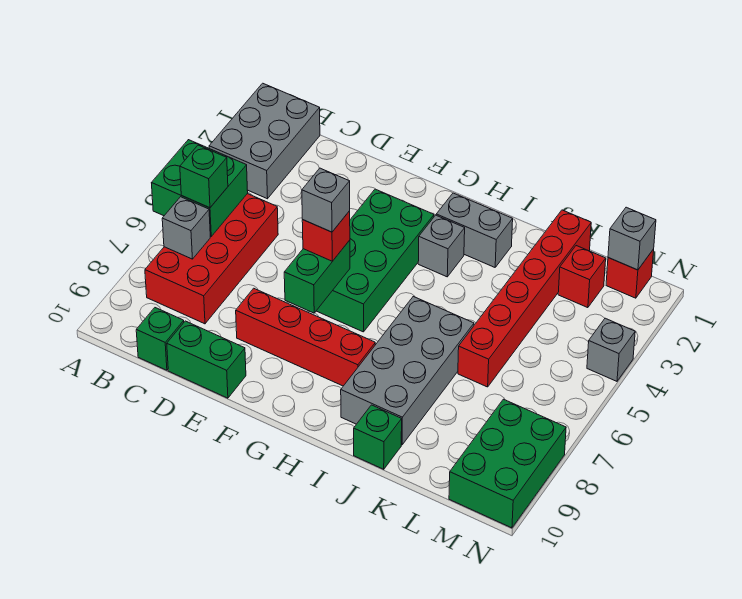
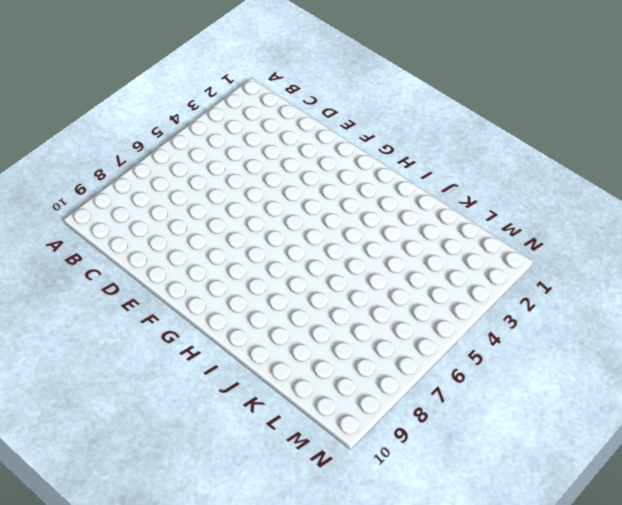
none -> grey 2x3 brick [209,83,320,199]
none -> red 2x4 brick [145,194,278,324]
none -> green 1x1 brick [136,308,184,370]

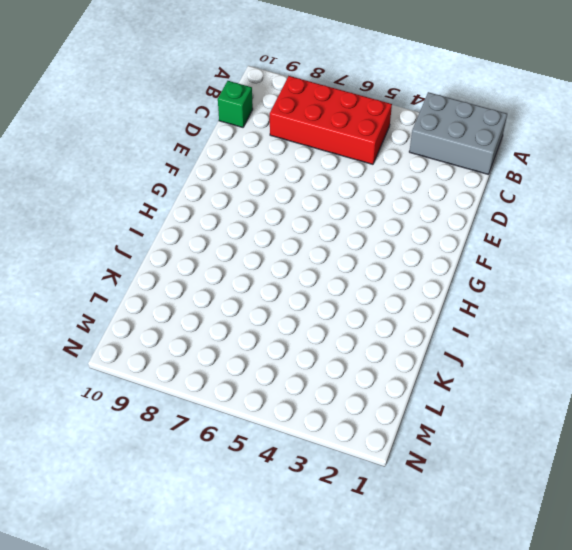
none -> green 1x2 brick [167,321,246,398]
none -> red 1x4 brick [236,288,375,386]
none -> green 2x4 brick [317,189,434,332]

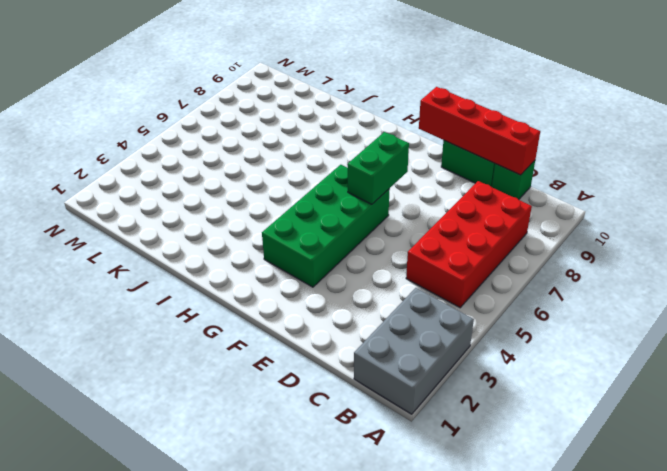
red 1x4 brick [419,87,540,175] -> red 1x4 brick moved to [236,288,375,386]
none -> grey 1x2 brick [436,193,513,267]
none -> grey 1x1 brick [418,215,465,277]
none -> grey 2x4 brick [341,297,474,445]

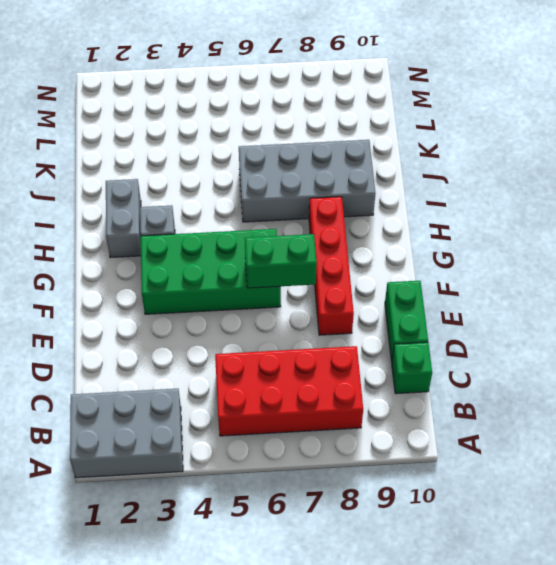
none -> green 1x1 brick [354,405,402,469]
none -> red 1x6 brick [458,210,591,387]
none -> red 1x1 brick [558,246,606,308]

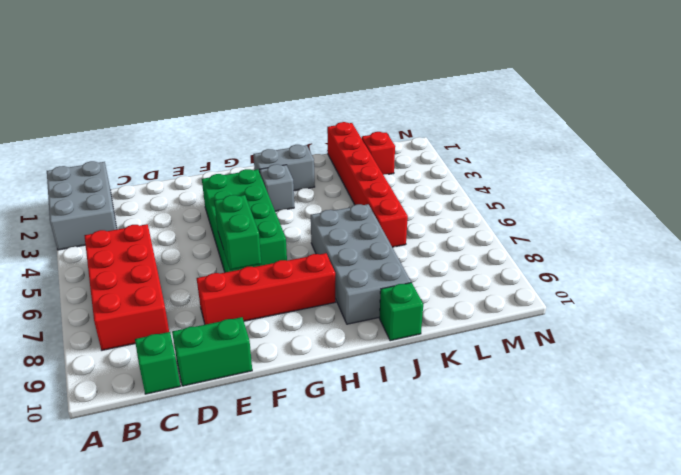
none -> red 1x1 brick [606,249,654,298]
none -> green 2x3 brick [449,399,566,528]
none -> grey 1x1 brick [587,318,635,381]

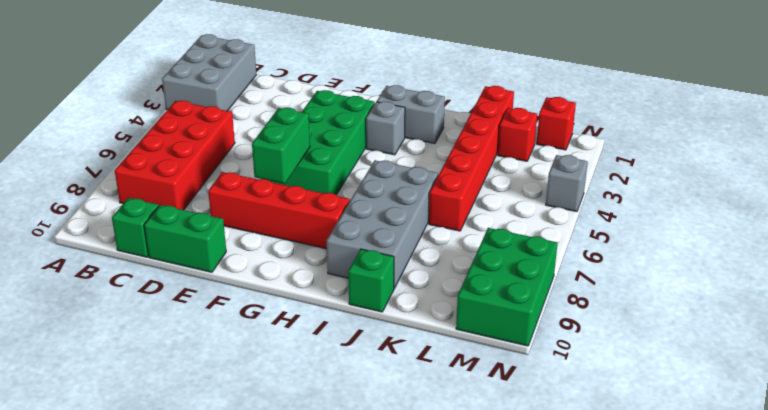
none -> green 2x2 brick [152,140,248,236]
none -> grey 1x1 brick [162,197,210,259]
none -> grey 1x1 brick [608,207,656,270]

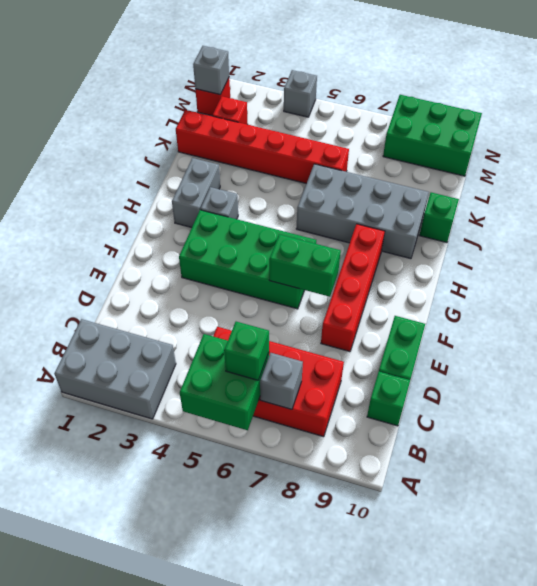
none -> red 1x1 brick [302,211,350,261]
none -> grey 1x1 brick [302,168,350,232]

